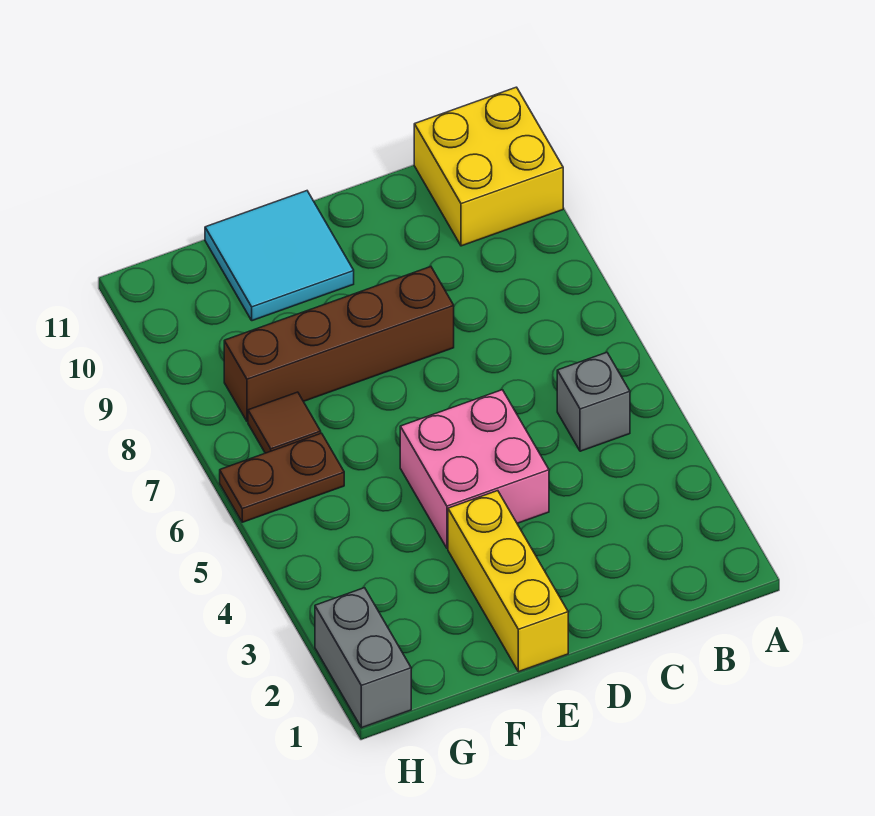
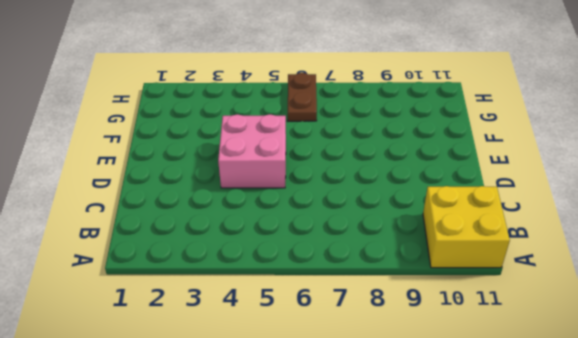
none -> grey 1x1 brick [557,352,630,451]
none -> brown 1x4 brick [224,267,454,422]

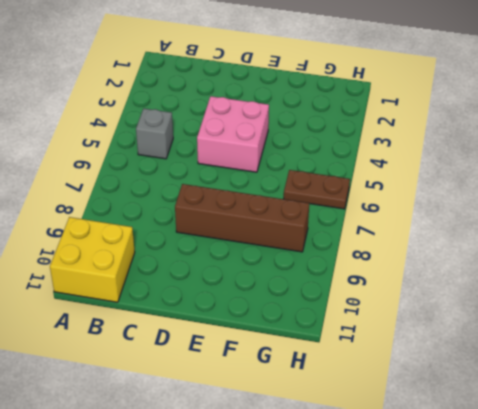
none -> yellow 1x3 brick [448,491,568,672]
none -> cyan 2x2 tile [205,191,354,321]

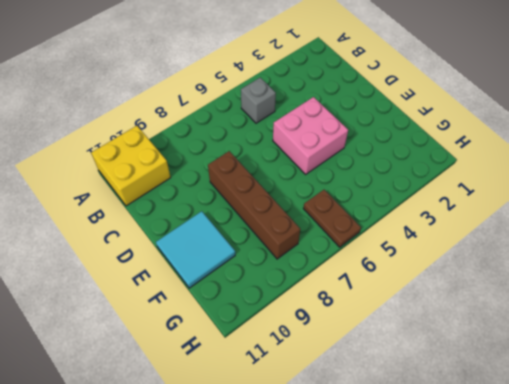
none -> yellow 1x3 brick [448,491,568,672]
none -> brown 1x1 tile [248,392,321,453]

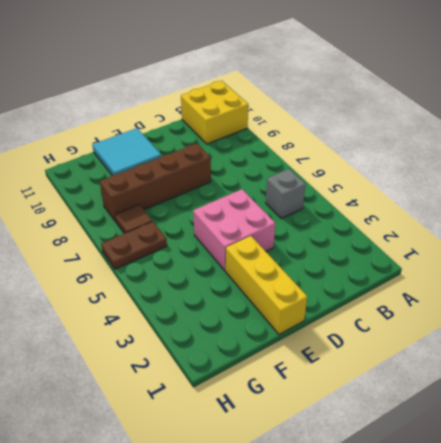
none -> grey 1x2 brick [315,588,411,728]

